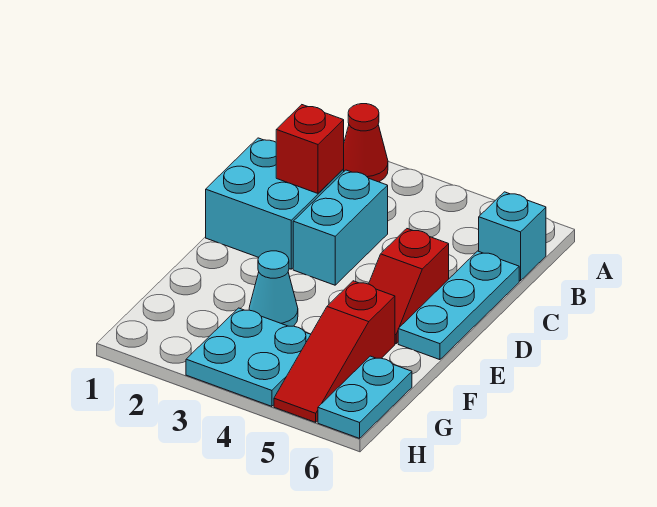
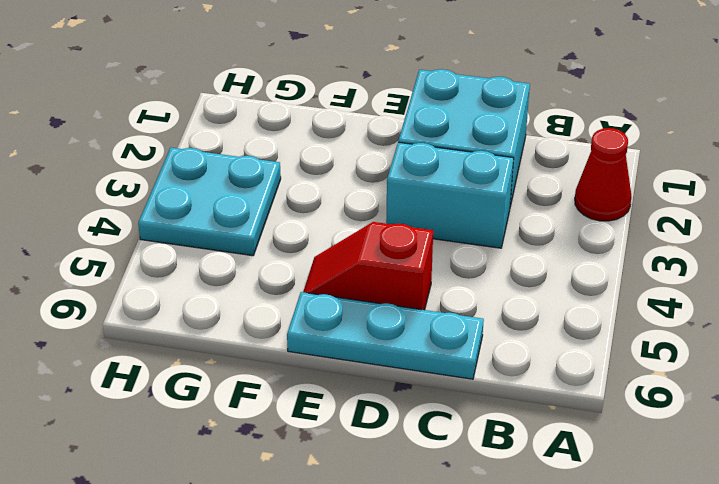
none -> cyan 1x1 brick [479,192,546,281]
none -> cyan 1x1 cone [249,251,298,326]

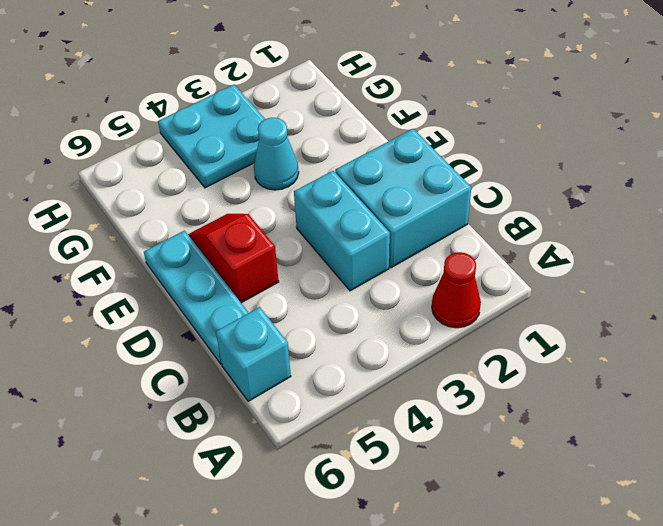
none -> red 1x3 slope [274,281,395,422]
none -> cyan 1x2 plate [318,356,412,438]

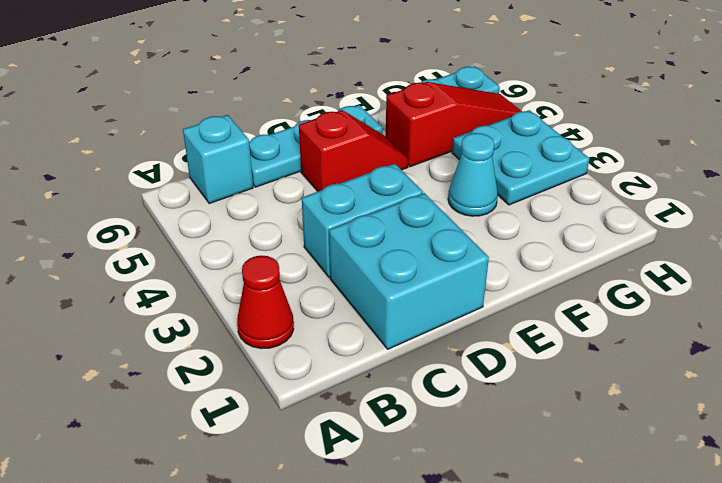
none -> red 1x1 brick [276,105,344,193]

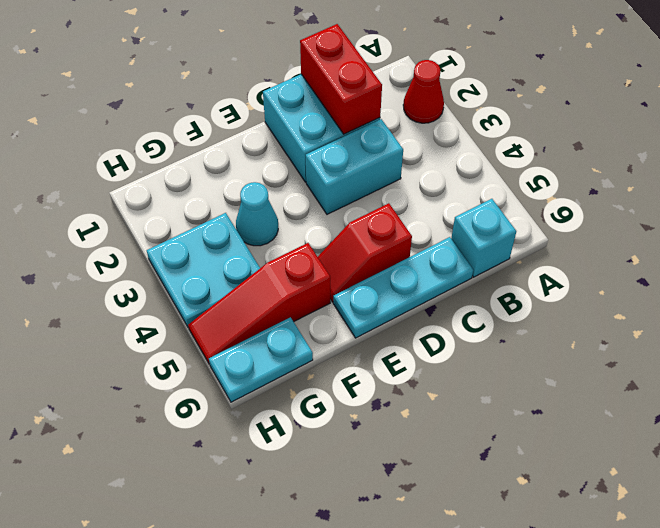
red 1x2 brick [300,24,382,134] -> red 1x1 brick [276,105,344,193]

